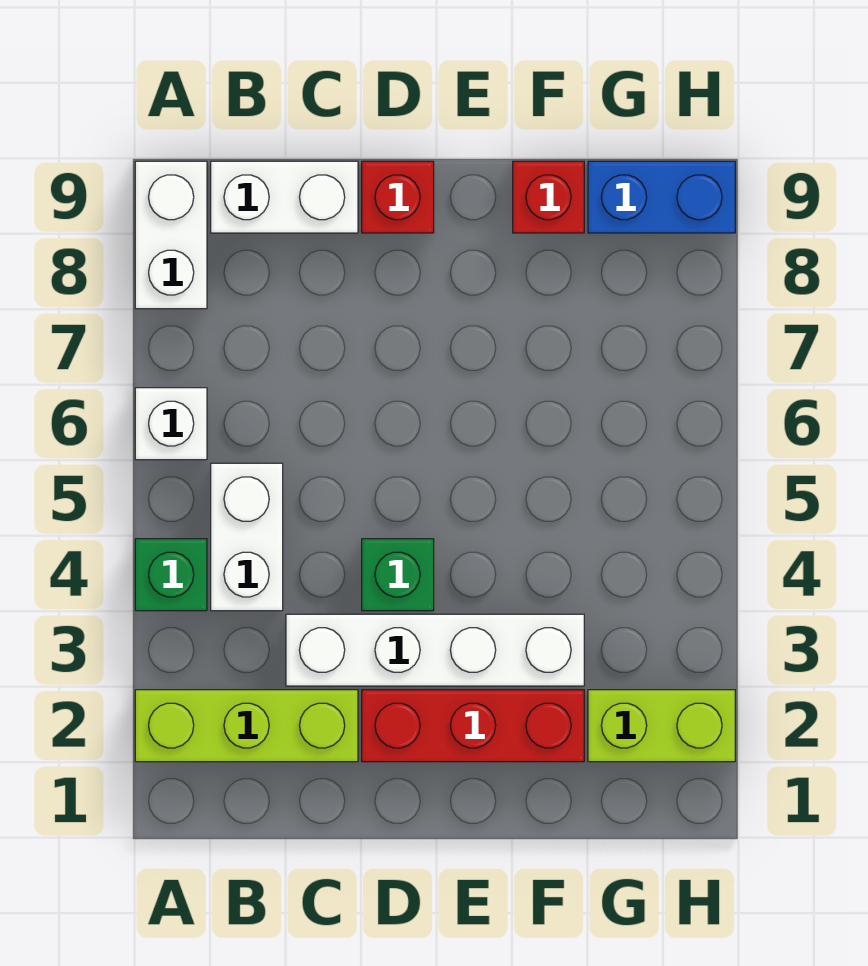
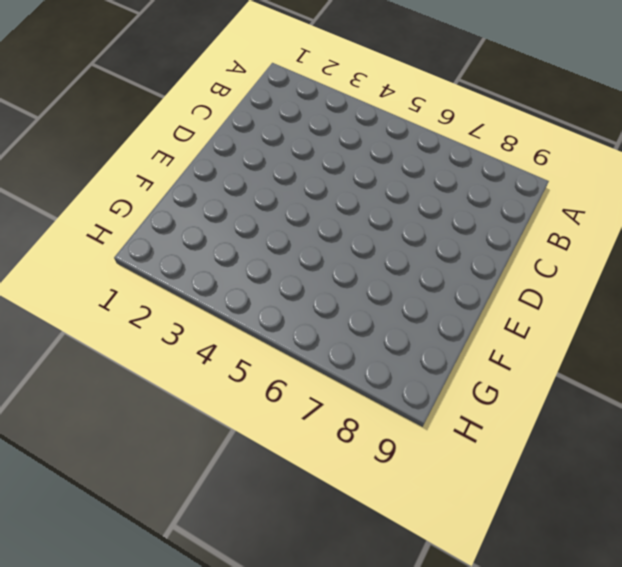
none -> lime 1x3 brick [135,690,358,762]
none -> green 1x1 brick [135,539,207,611]
none -> white 1x1 brick [135,388,207,460]

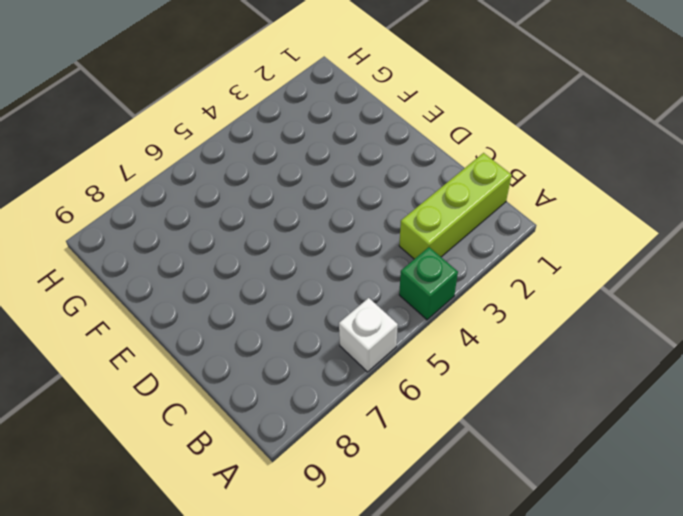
lime 1x3 brick [399,153,512,259] -> lime 1x3 brick turned to [135,690,358,762]
none -> white 1x2 brick [135,161,207,309]
none -> white 1x2 brick [211,463,283,611]
none -> white 1x2 brick [211,161,358,233]

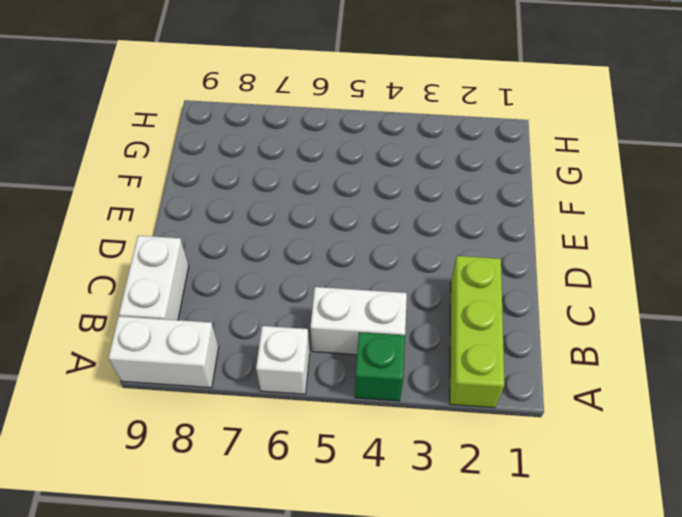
none -> white 1x4 brick [286,614,584,686]
none -> red 1x3 brick [362,690,584,762]
none -> green 1x1 brick [362,539,434,611]

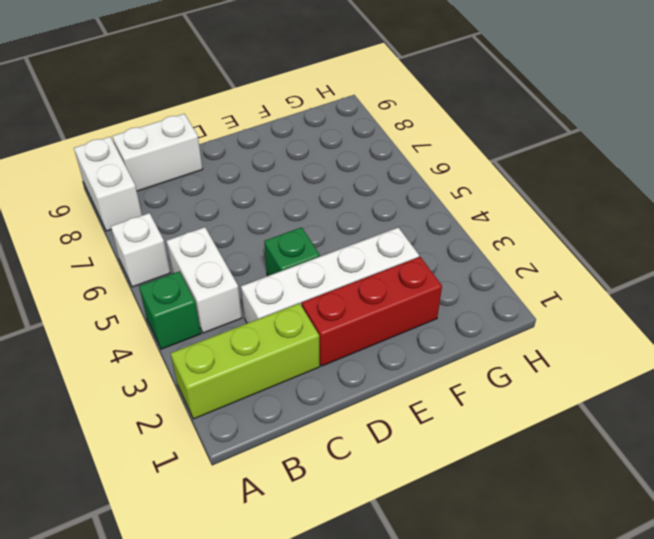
none -> red 1x1 brick [362,161,434,233]
none -> red 1x1 brick [513,161,584,233]
none -> lime 1x2 brick [588,690,735,762]

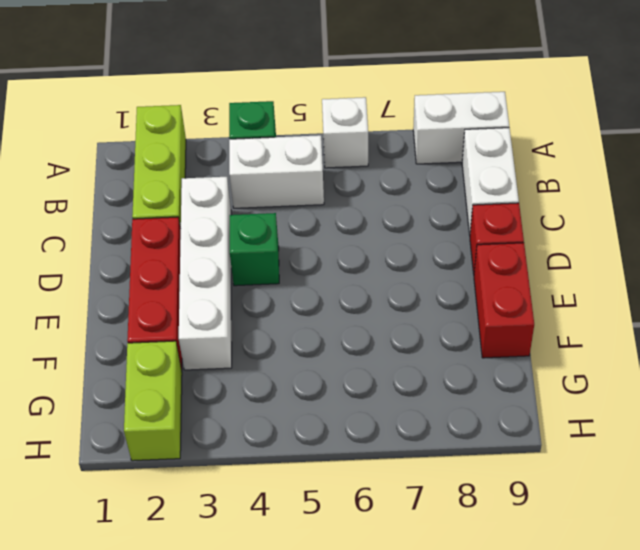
red 1x2 brick [474,243,534,358] -> red 1x1 brick [513,161,584,233]
none -> blue 1x2 brick [588,161,735,233]

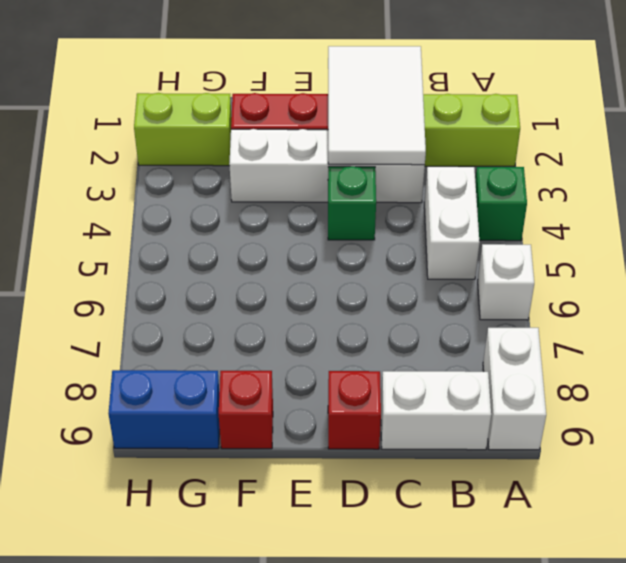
white 2x3 tile [328,46,426,165] -> none

